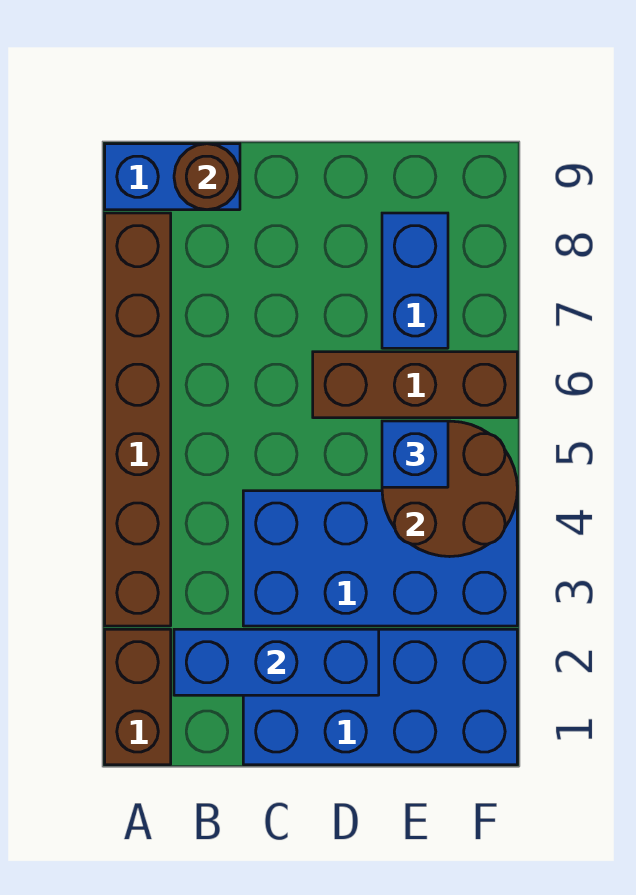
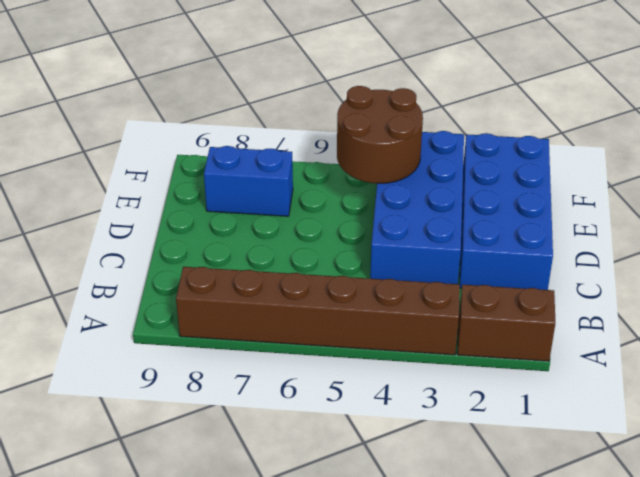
none -> blue 1x2 brick [105,144,240,210]
none -> brown 1x3 brick [313,352,517,418]

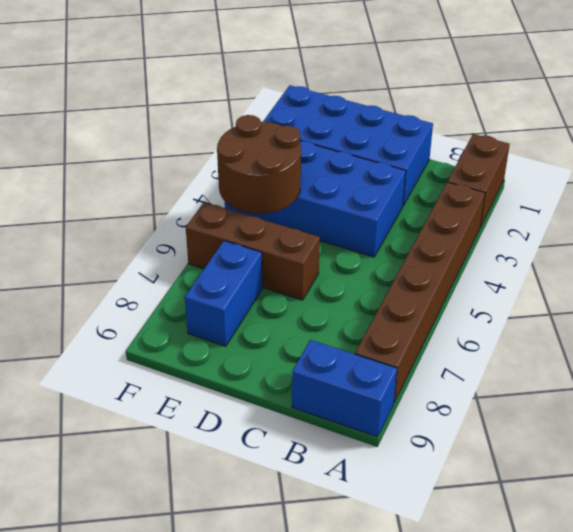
none -> blue 1x3 brick [174,629,379,695]
none -> brown 1x1 round brick [174,144,240,210]

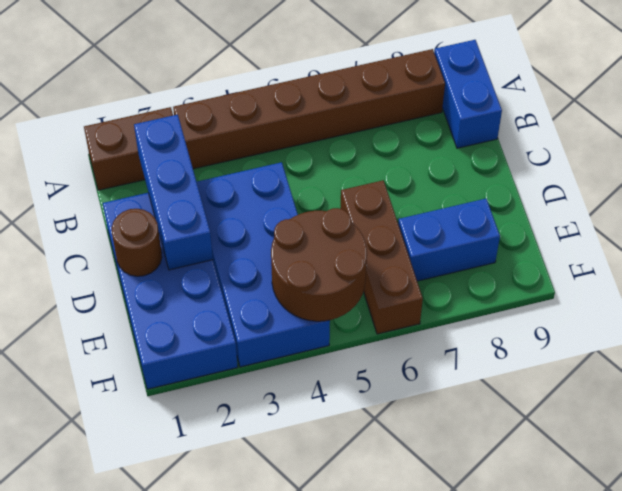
brown 1x1 round brick [112,209,162,276] -> brown 1x1 round brick moved to [174,144,240,210]
none -> blue 1x1 brick [382,421,448,487]

